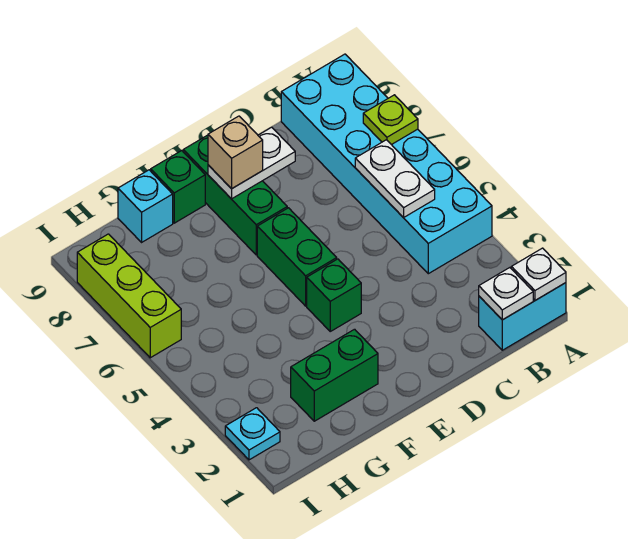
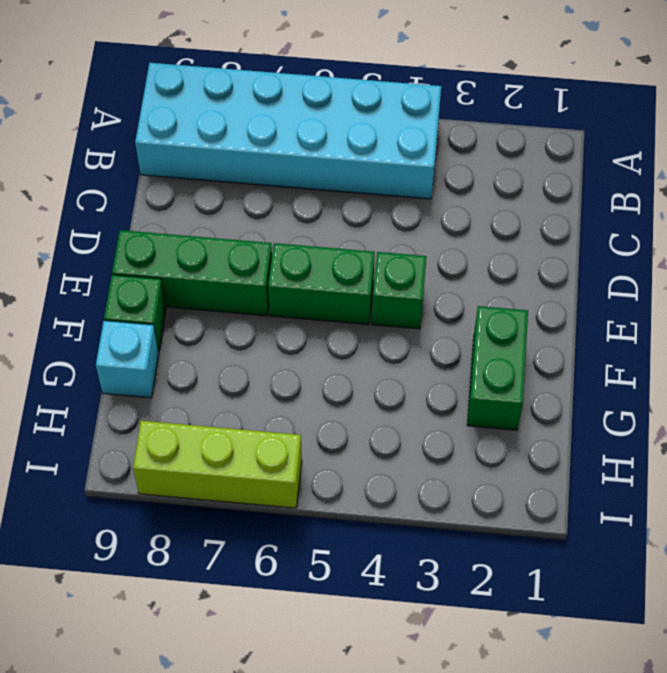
none -> cyan 1x2 brick [479,283,566,350]
none -> cyan 1x1 plate [225,408,280,460]
none -> white 1x1 plate [511,248,566,300]

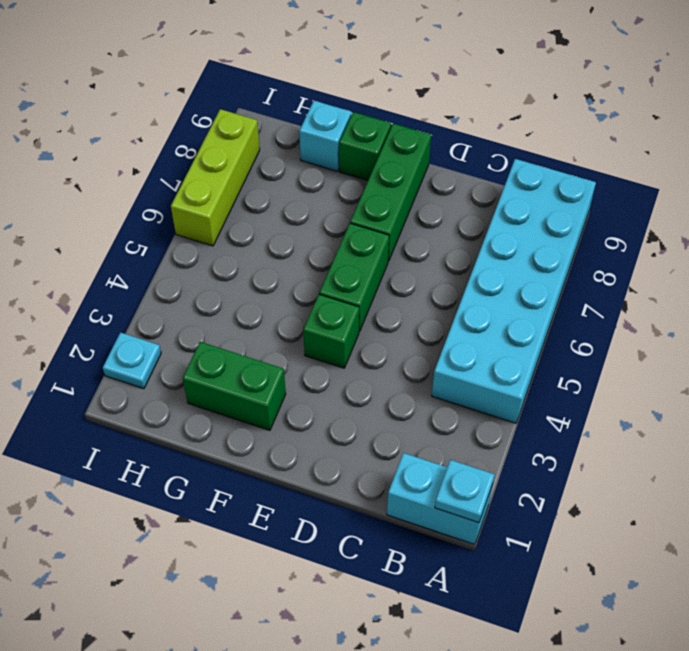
cyan 1x1 plate [435,460,495,523] -> white 1x1 plate [511,248,566,300]
none -> lime 1x1 plate [363,95,418,145]
none -> white 1x1 plate [479,268,533,320]
none -> white 1x2 plate [355,140,435,218]

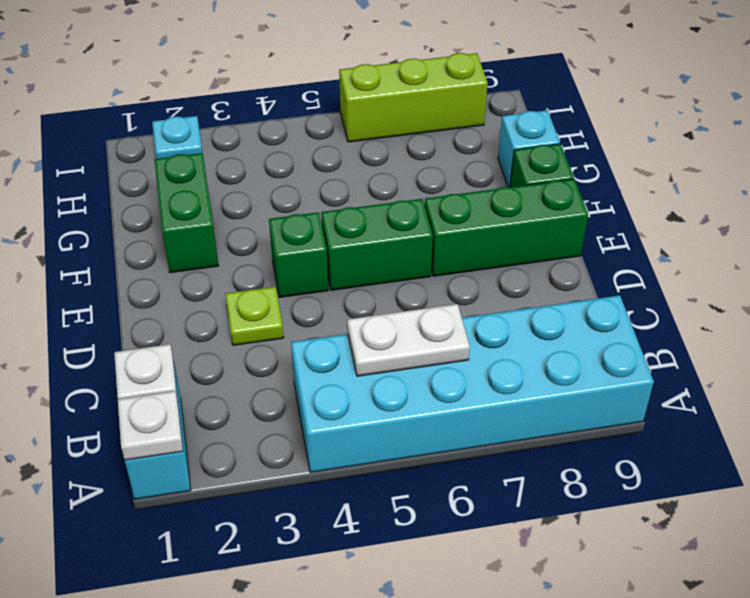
lime 1x1 plate [225,287,284,345] -> lime 1x1 plate moved to [363,95,418,145]
none -> white 1x2 plate [208,127,295,199]
none -> tan 1x1 brick [208,116,263,189]

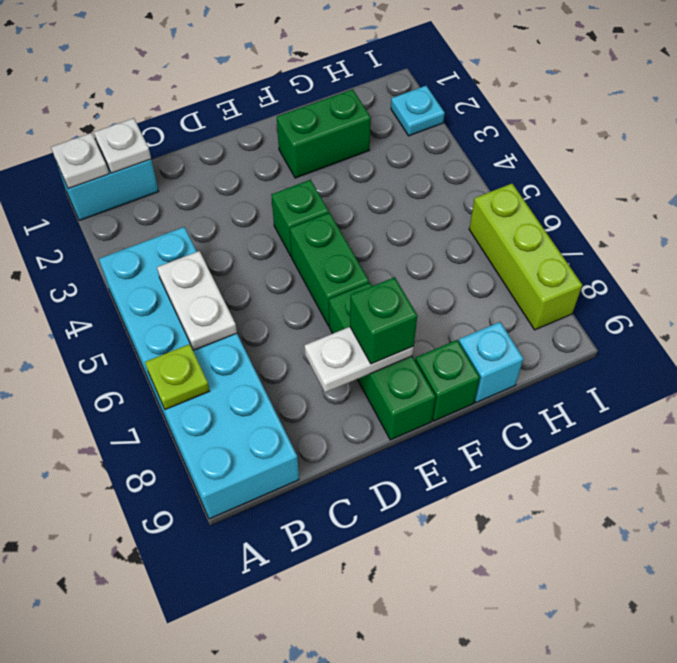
green 1x1 brick [350,277,417,364] -> tan 1x1 brick [208,116,263,189]

